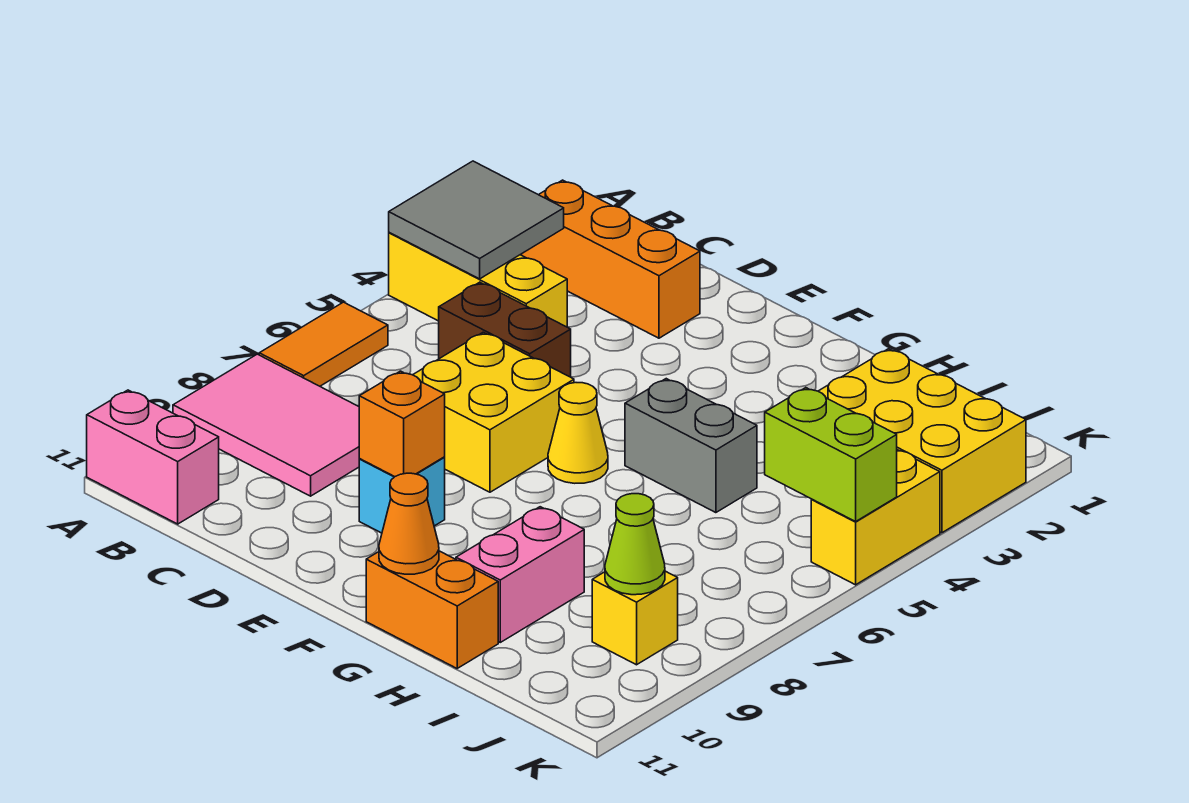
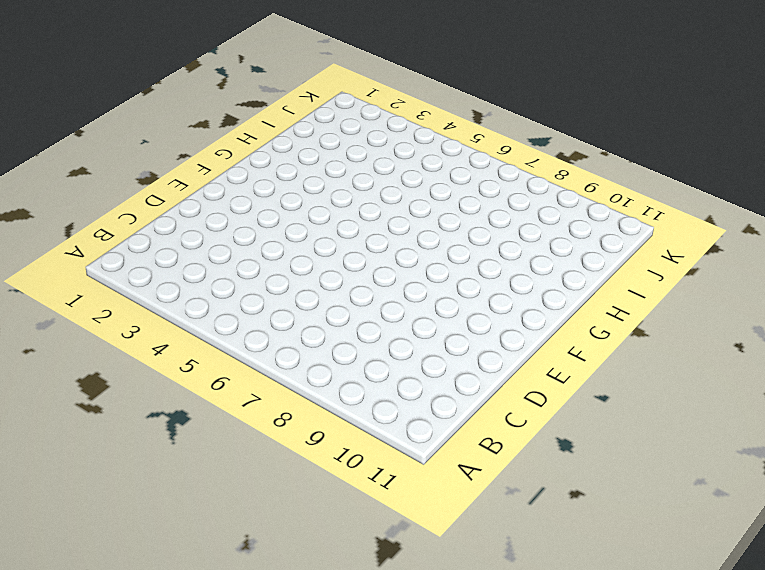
none -> yellow 1x3 brick [389,233,567,327]
none -> orange 1x2 tile [259,302,388,386]
none -> pink 2x3 tile [173,354,360,496]

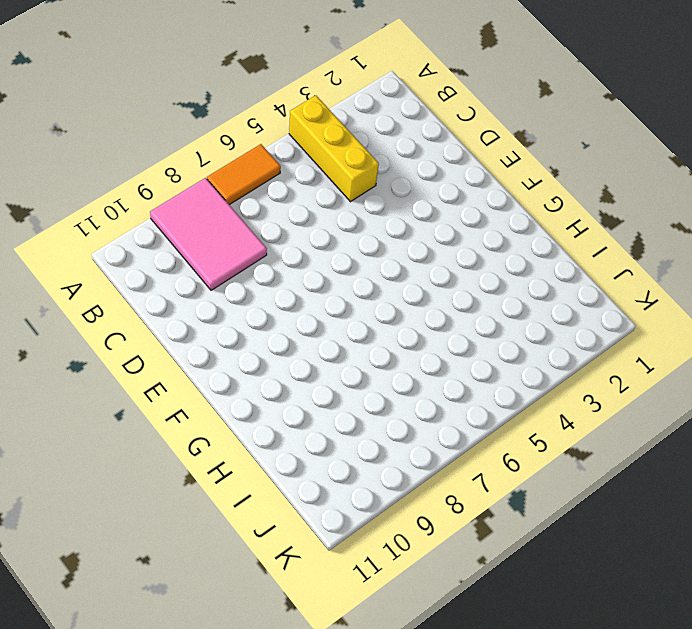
none -> pink 1x2 brick [87,390,219,524]
none -> orange 1x3 brick [522,180,700,338]
none -> brown 1x2 brick [439,282,571,377]

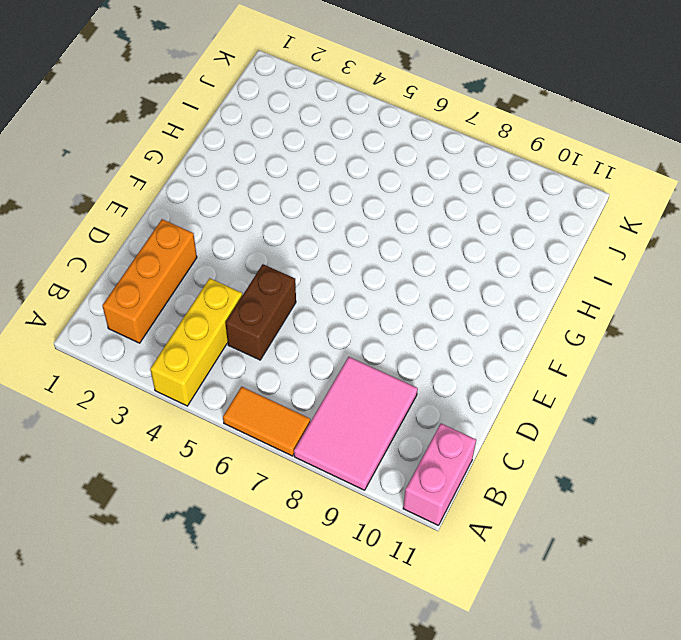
none -> yellow 2x2 brick [413,332,574,492]
none -> cyan 1x1 brick [359,457,445,533]
none -> yellow 1x1 cone [548,383,608,483]

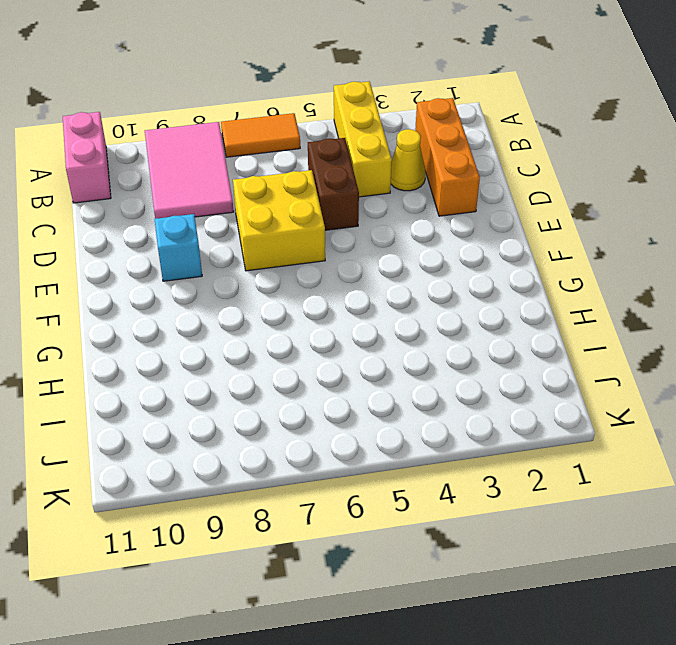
yellow 1x1 cone [391,129,426,191] -> yellow 1x1 cone moved to [548,383,608,483]
none -> grey 1x2 brick [625,379,757,513]
none -> orange 1x2 brick [366,551,498,668]
none -> pink 1x2 brick [456,507,584,642]

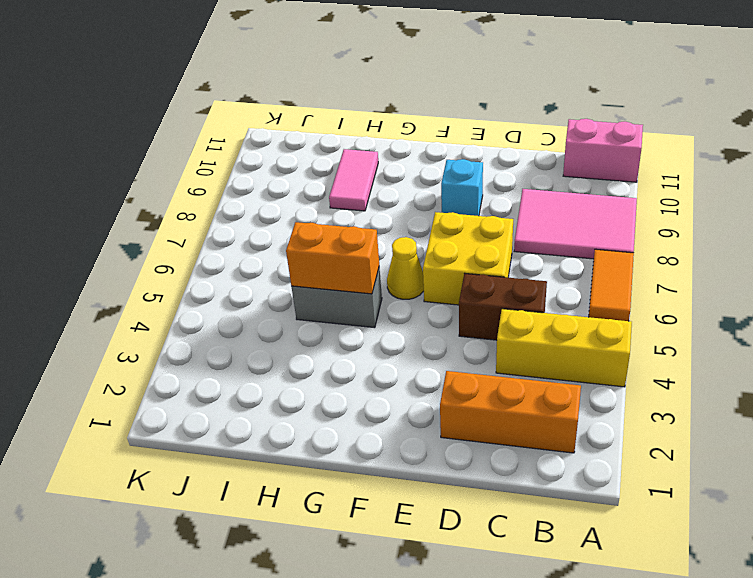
orange 1x2 brick [286,222,379,294] -> orange 1x2 brick moved to [366,551,498,668]
pink 1x2 tile [329,149,378,211] -> pink 1x2 brick [456,507,584,642]
none -> yellow 2x3 brick [818,349,1026,533]
none -> yellow 1x1 brick [592,571,678,665]
none -> yellow 1x2 brick [811,450,940,585]

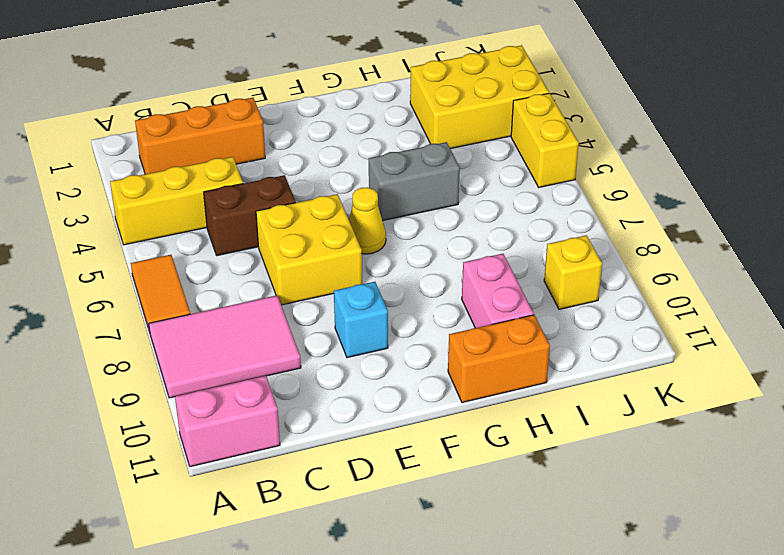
none -> grey 2x2 tile [389,161,564,279]
none -> orange 1x1 brick [359,371,445,477]
none -> orange 1x1 cone [379,473,439,574]

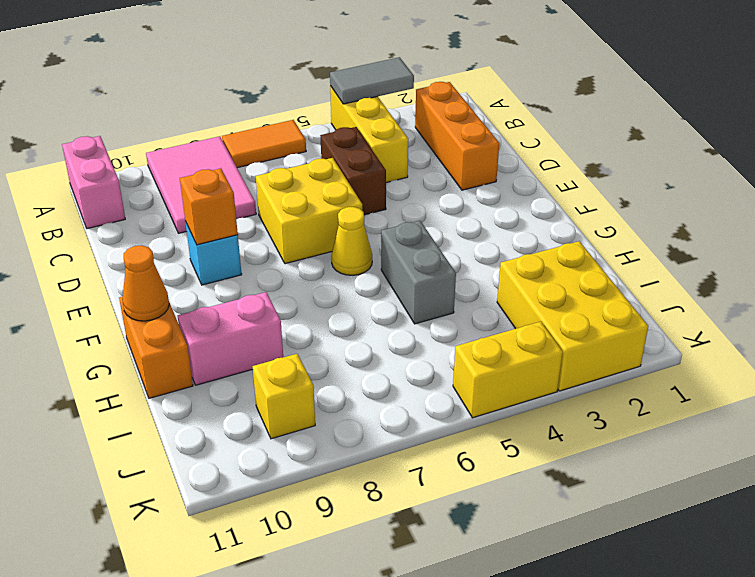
grey 1x2 tile [330,57,414,104] -> grey 2x2 tile [389,161,564,279]
none -> lime 1x2 brick [765,388,897,522]
none -> lime 1x1 cone [605,494,665,595]

